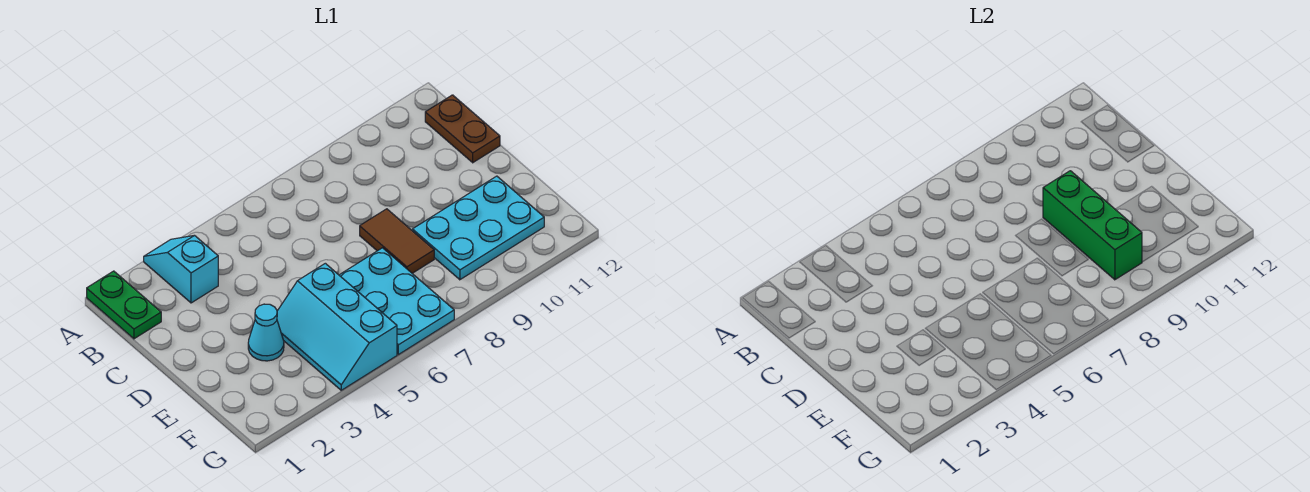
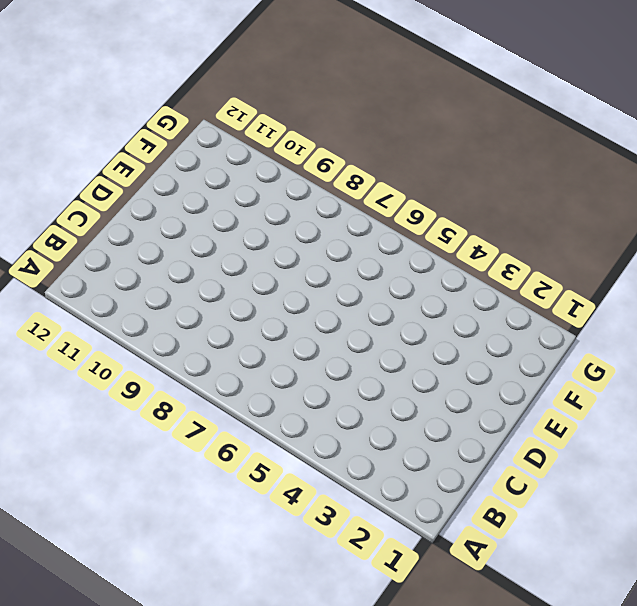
none -> green 1x2 plate [87,271,161,339]
none -> cyan 1x2 slope [144,235,218,303]

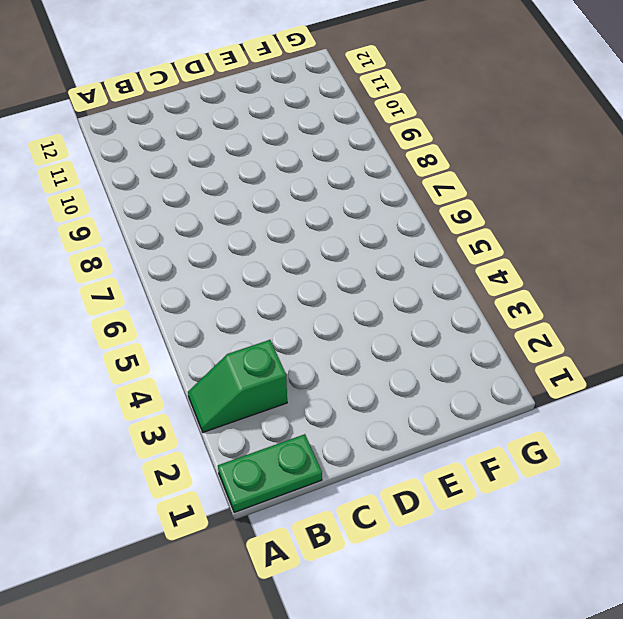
green 1x2 slope [188,340,287,432] -> cyan 1x2 slope [144,235,218,303]
none -> brown 1x2 plate [425,95,500,163]
none -> brown 1x2 tile [360,209,434,273]

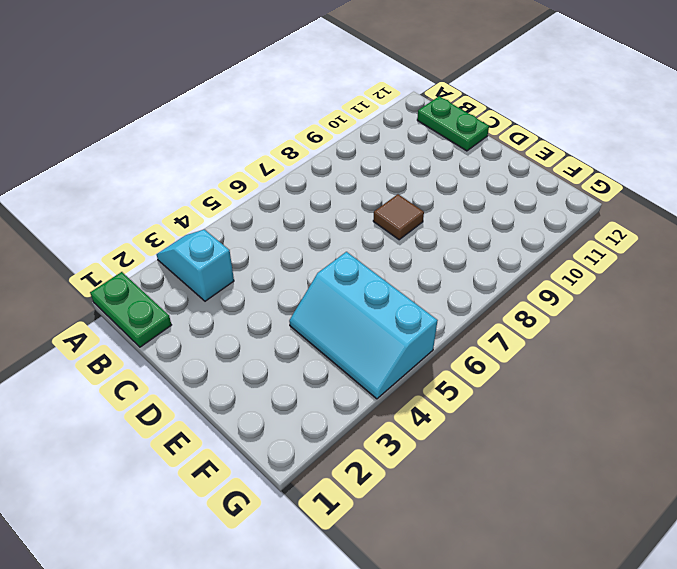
green 1x2 plate [417,96,489,151] -> brown 1x2 plate [425,95,500,163]
brown 1x1 tile [373,194,424,240] -> brown 1x2 tile [360,209,434,273]
none -> cyan 1x1 cone [248,304,284,361]
none -> cyan 2x3 plate [339,248,454,355]

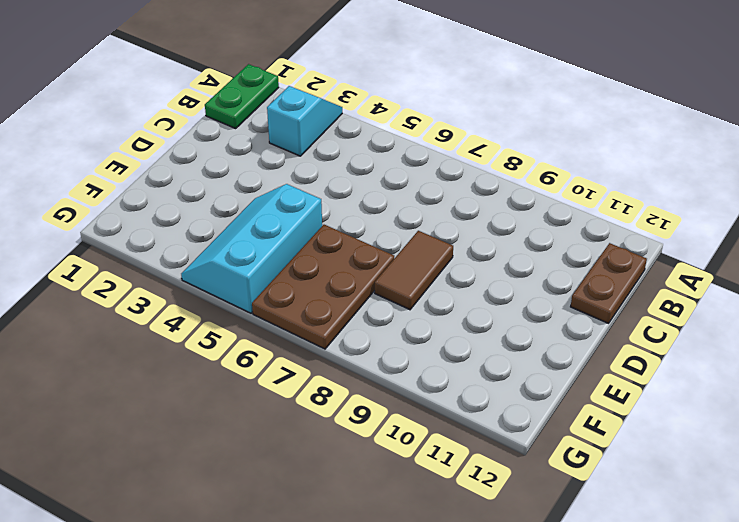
brown 2x3 plate [252,225,394,349] -> cyan 2x3 plate [339,248,454,355]
none -> cyan 1x1 cone [248,304,284,361]
none -> cyan 2x3 plate [412,176,544,280]

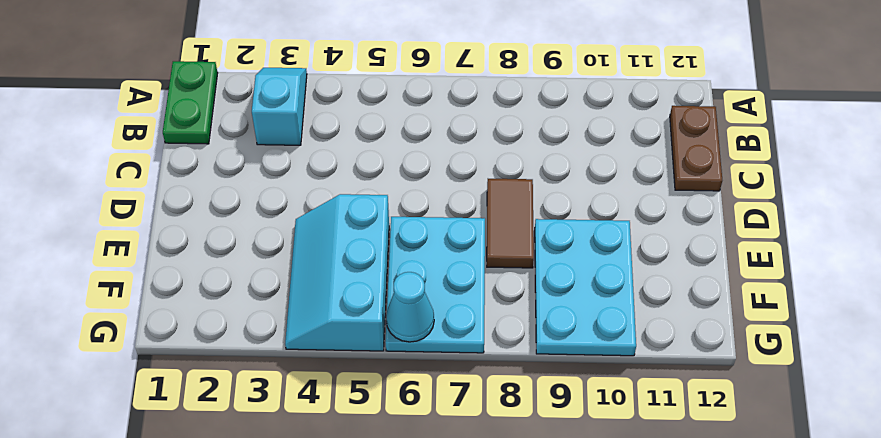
cyan 2x3 plate [535,219,636,356] -> cyan 2x3 plate turned to [412,176,544,280]
cyan 1x1 cone [386,272,434,342] -> cyan 1x1 cone moved to [248,304,284,361]
none -> green 1x3 brick [1043,171,1142,280]

